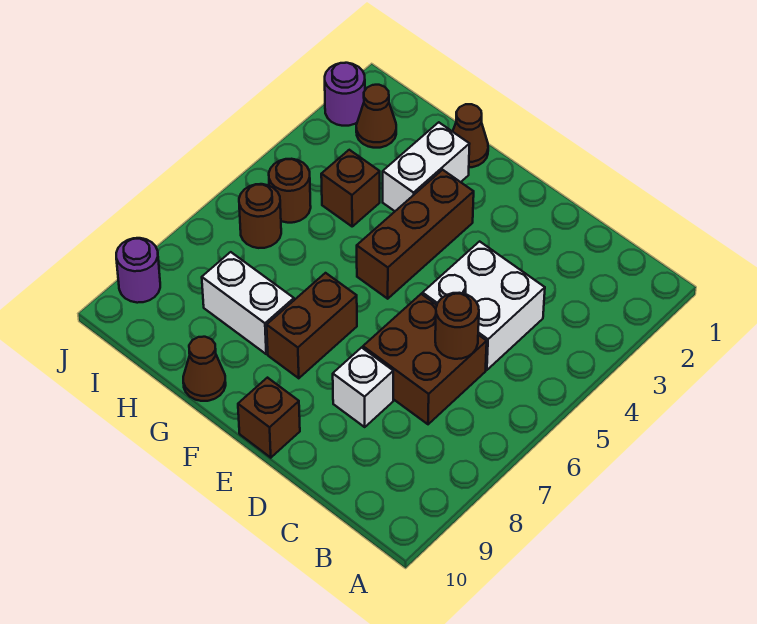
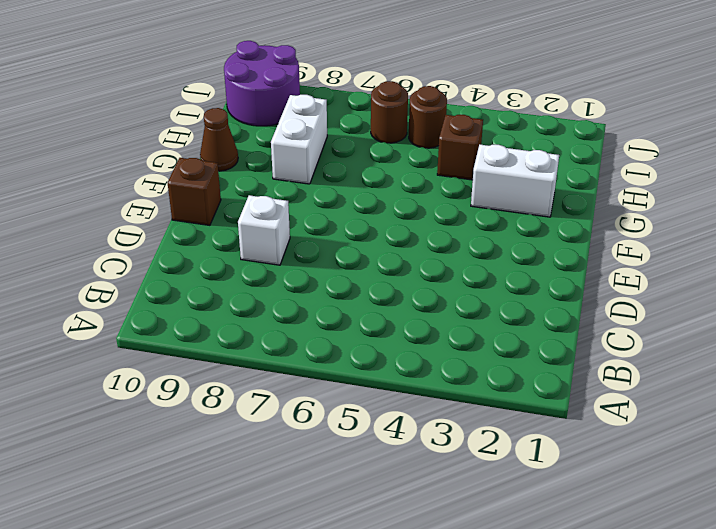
purple 2x2 round brick [224,41,300,126] -> purple 1x1 round brick [116,238,160,303]
none -> white 2x2 brick [423,241,545,370]
none -> brown 2x2 brick [363,294,487,424]
none -> brown 1x3 brick [357,170,474,299]

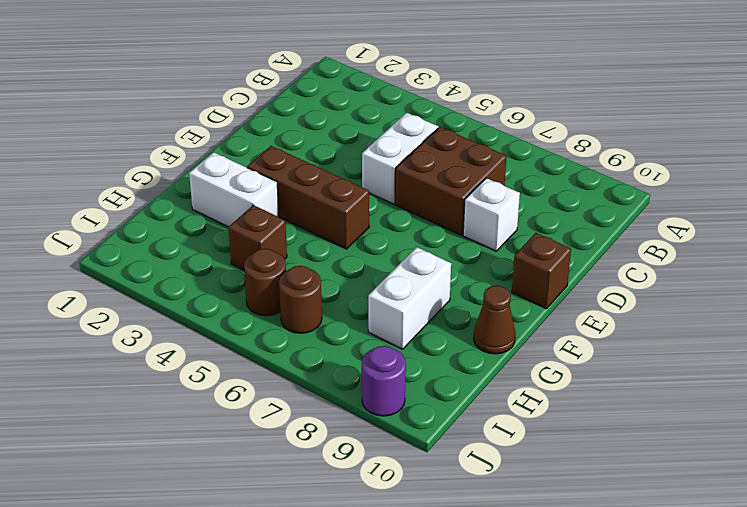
white 1x2 brick [362,113,438,204] -> white 2x2 brick [423,241,545,370]
none -> brown 1x2 brick [267,273,357,378]
none -> brown 1x1 cone [453,104,488,167]
none -> brown 1x1 cone [356,85,396,148]

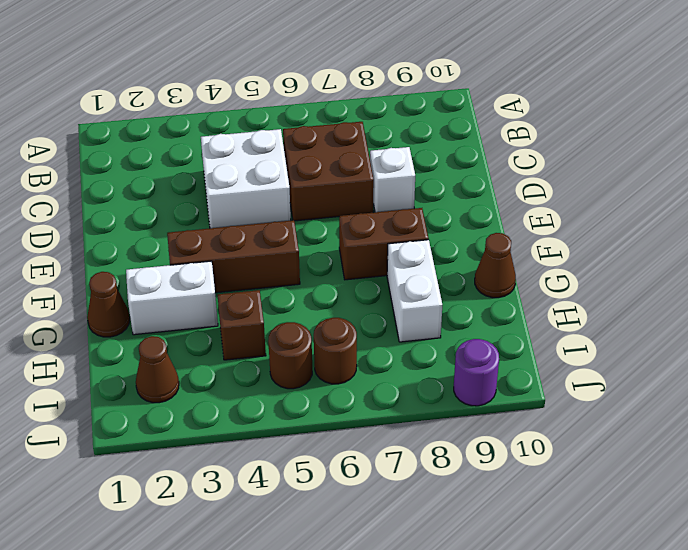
none -> brown 1x1 brick [238,378,300,458]
none -> purple 1x1 round brick [325,63,365,126]
none -> brown 1x1 round brick [435,293,479,359]

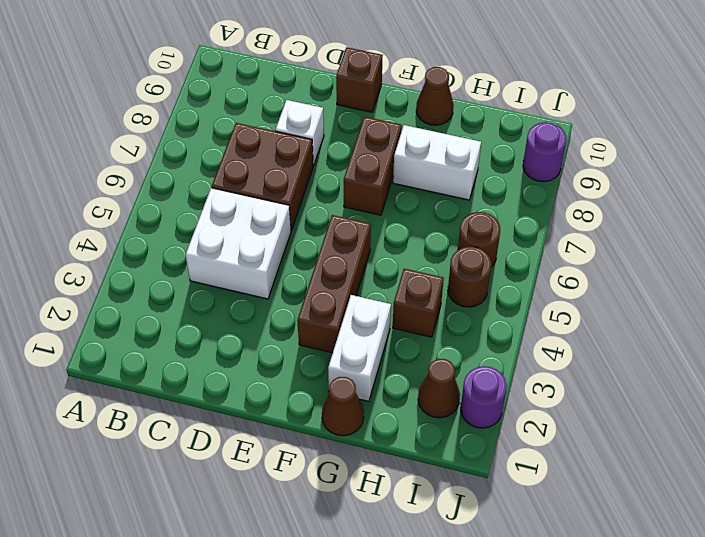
none -> brown 1x1 round brick [435,293,479,359]

